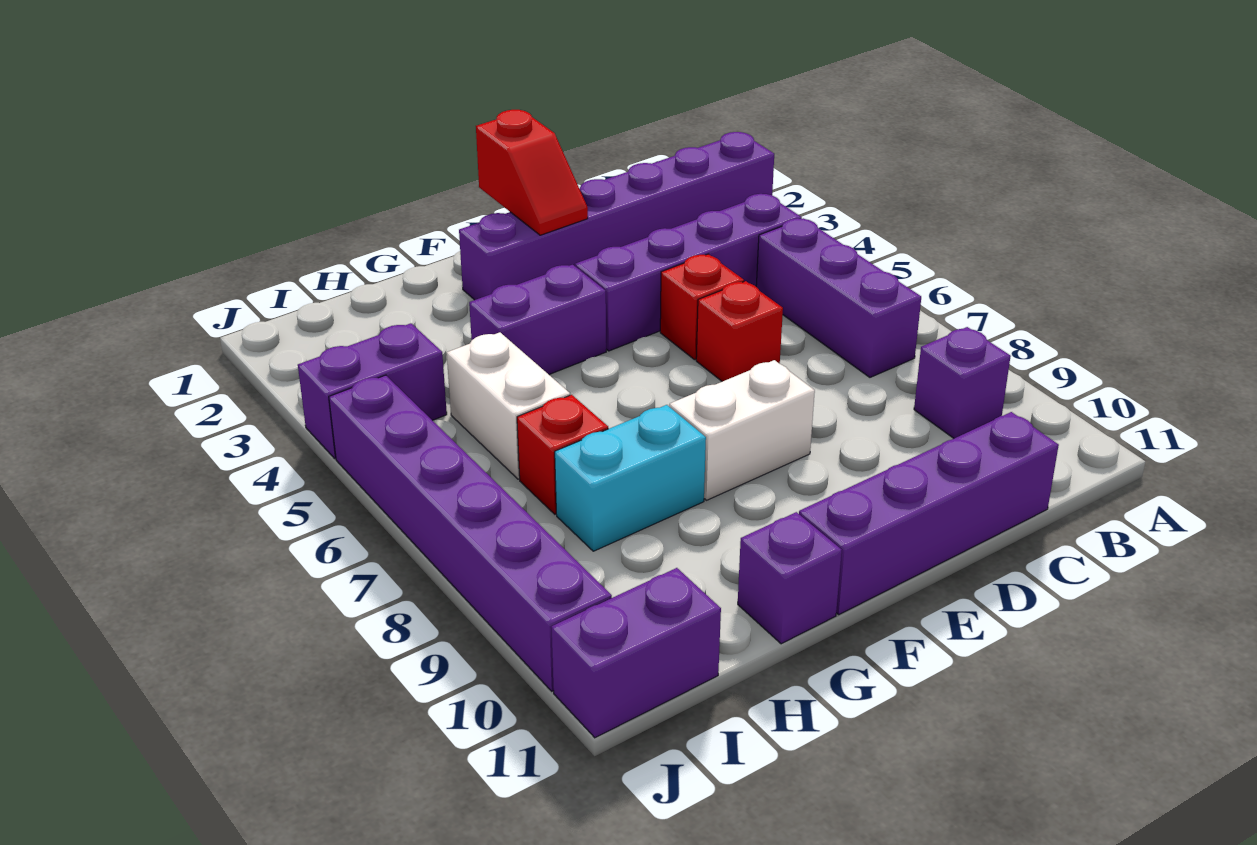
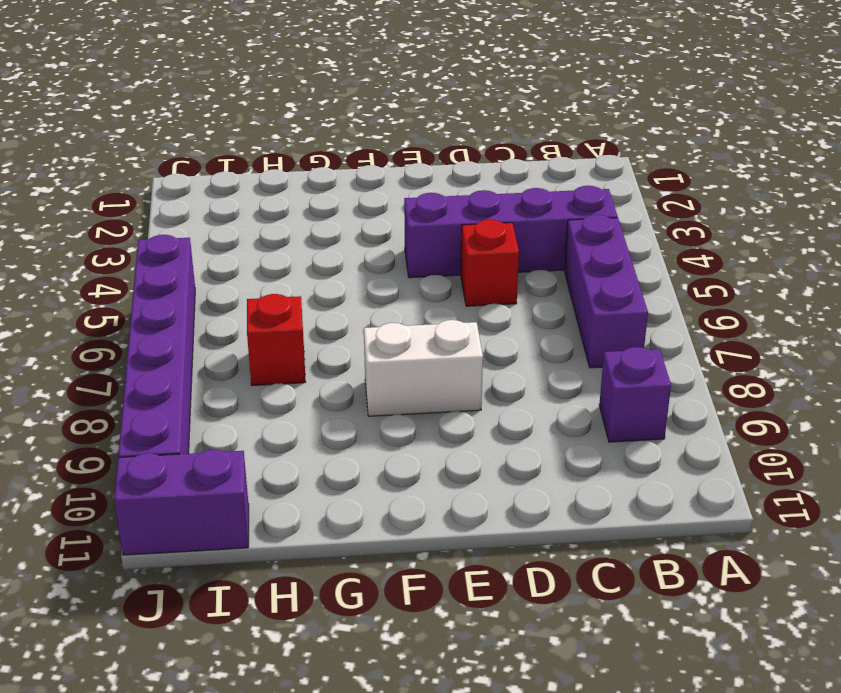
none -> purple 1x6 brick [459,132,774,300]
none -> purple 1x4 brick [799,412,1059,614]
none -> red 1x1 brick [696,281,783,382]

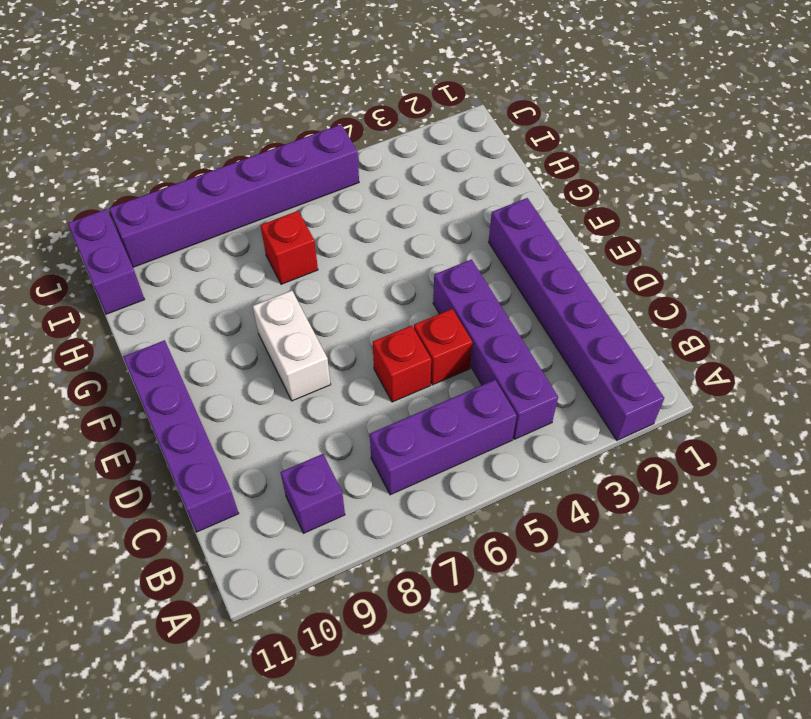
none -> purple 1x2 brick [469,265,606,374]
none -> cyan 1x2 brick [555,405,706,551]
none -> purple 1x1 brick [738,512,842,644]

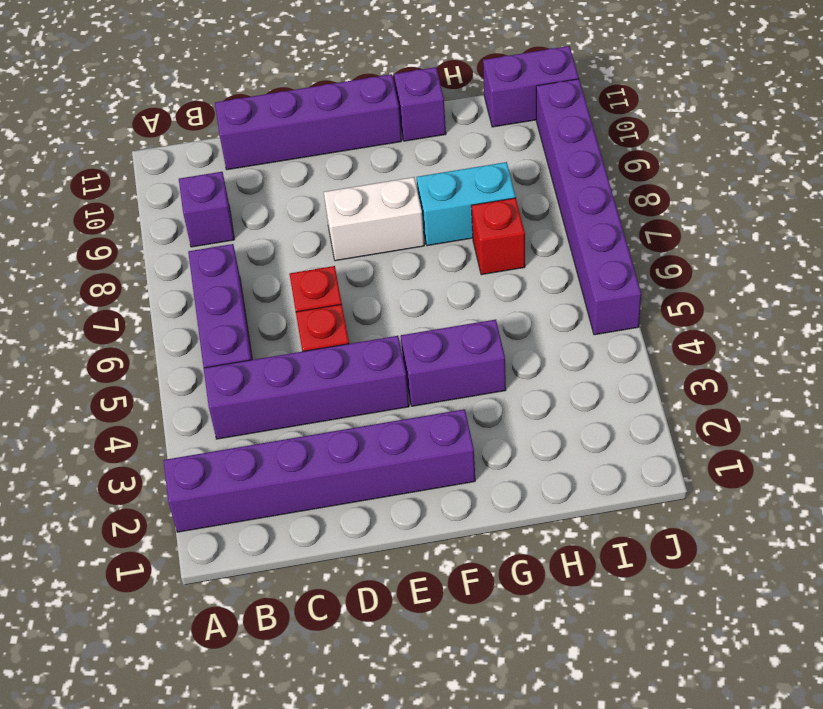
none -> white 1x2 brick [447,332,570,479]
none -> purple 1x2 brick [298,323,447,459]
none -> red 1x2 slope [476,110,588,235]

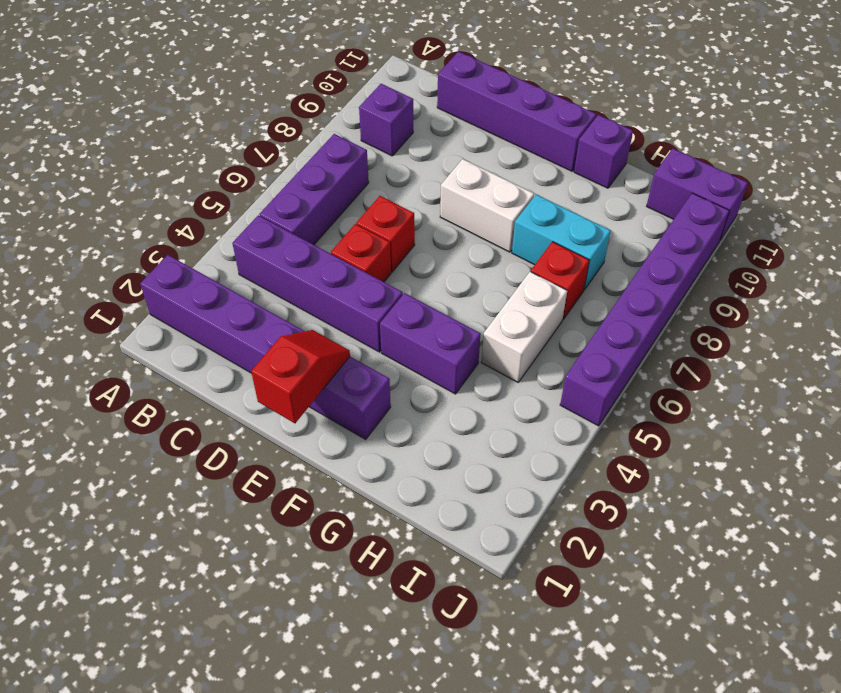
none -> purple 1x2 brick [298,323,447,459]

